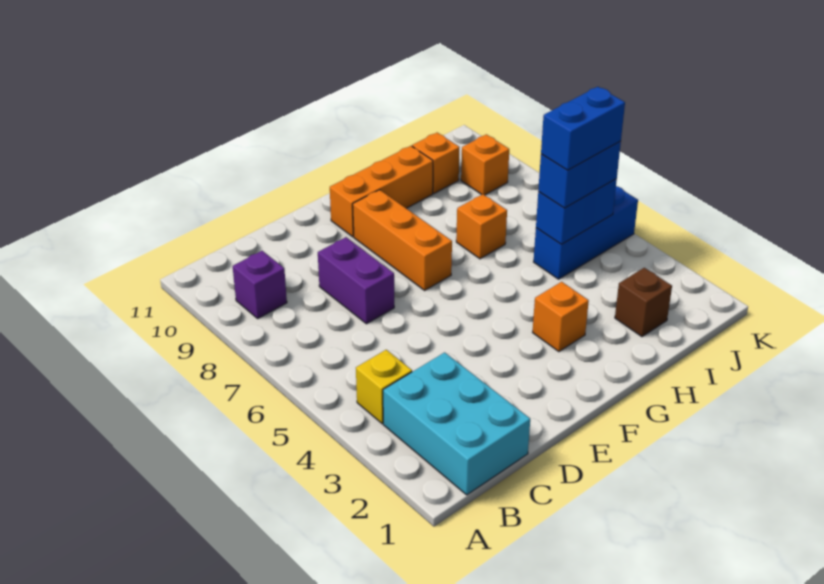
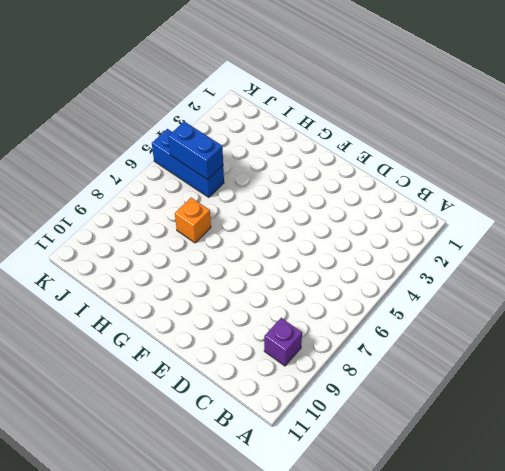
none -> cyan 2x3 brick [383,352,530,495]
none -> yellow 1x1 brick [356,350,412,424]
none -> purple 1x2 brick [318,237,394,324]

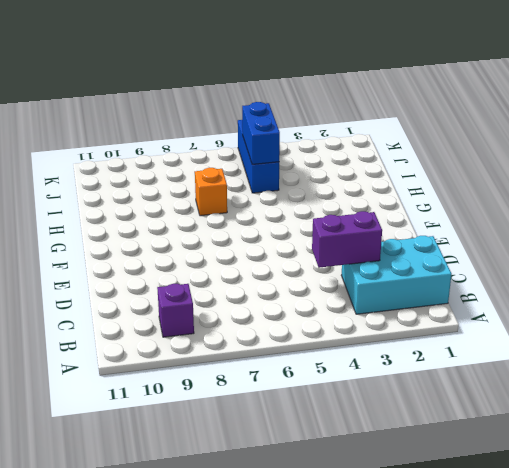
purple 1x2 brick [312,211,382,268] -> purple 1x2 brick moved to [318,237,394,324]
none -> yellow 1x1 brick [356,350,412,424]
none -> orange 1x3 brick [353,190,452,290]
none -> orange 1x3 brick [330,146,433,237]

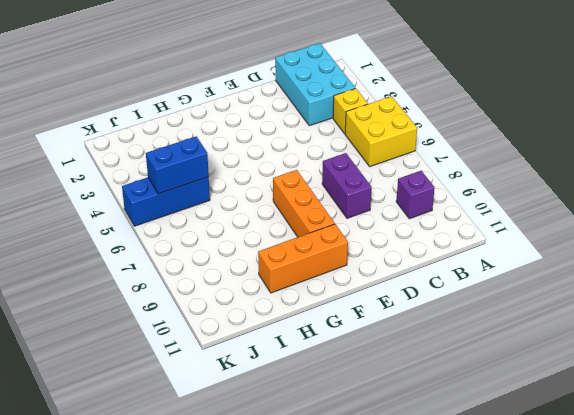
yellow 2x2 brick [345,96,417,167] -> none
none -> orange 1x1 brick [533,282,589,352]
none -> orange 1x1 brick [456,194,507,259]
none -> brown 1x1 brick [615,268,672,337]

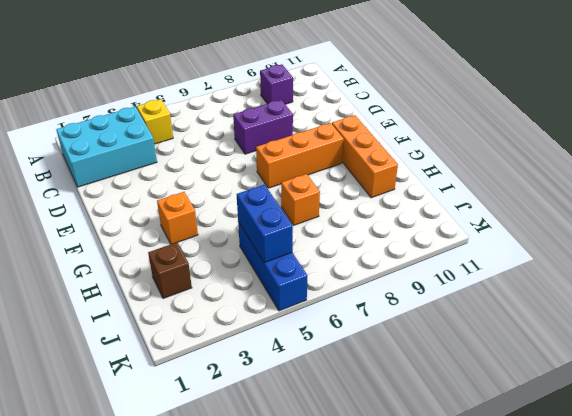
none -> orange 1x1 brick [412,133,460,193]
none -> orange 1x1 brick [461,134,509,195]
none -> blue 1x2 brick [538,141,621,208]

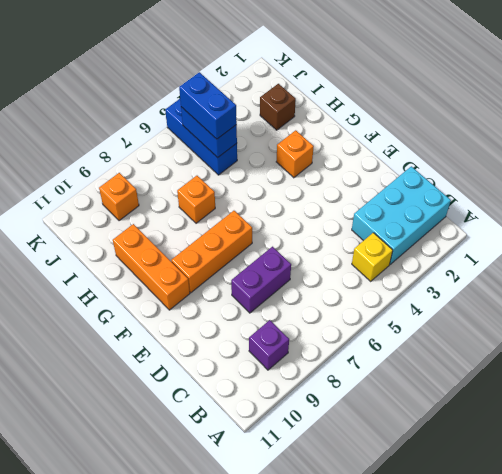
none -> orange 1x1 brick [412,133,460,193]
none -> blue 1x2 brick [541,87,625,170]

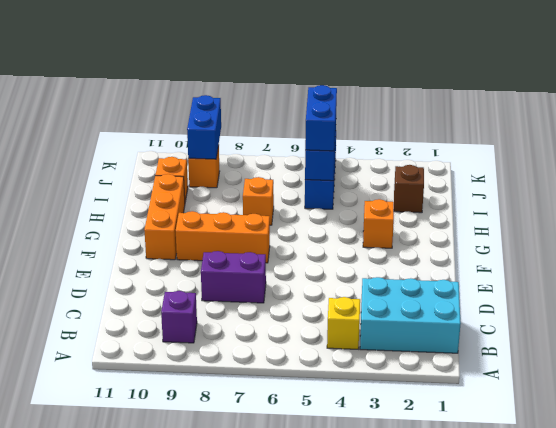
blue 1x2 brick [187,95,221,159] -> blue 1x2 brick moved to [541,87,625,170]

